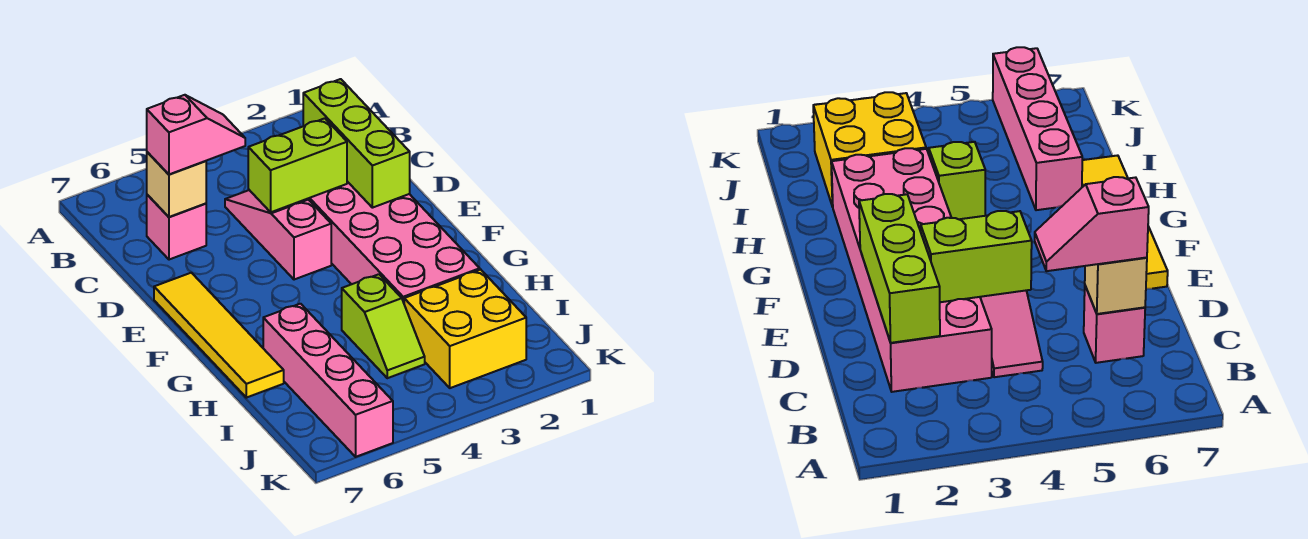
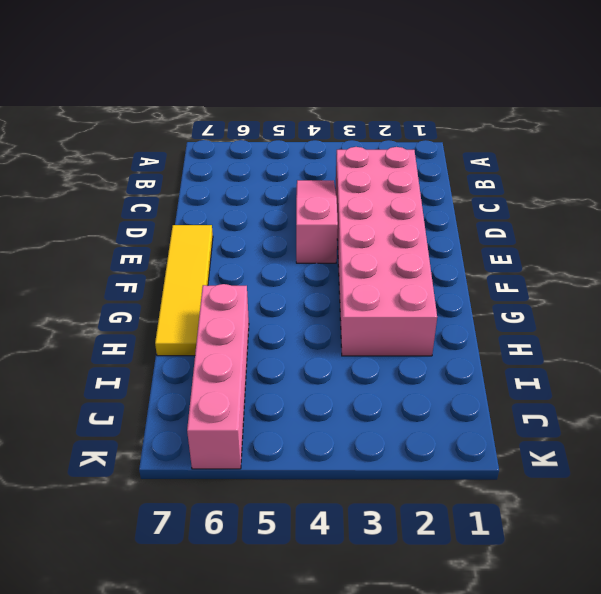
none -> pink 1x1 brick [147,195,206,260]
none -> lime 1x2 slope [342,274,425,378]

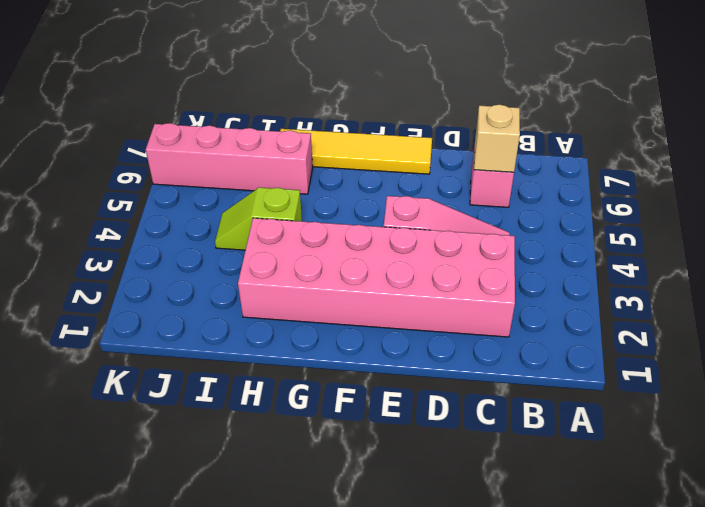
none -> yellow 2x2 brick [404,270,526,388]
none -> lime 1x3 brick [303,79,410,208]

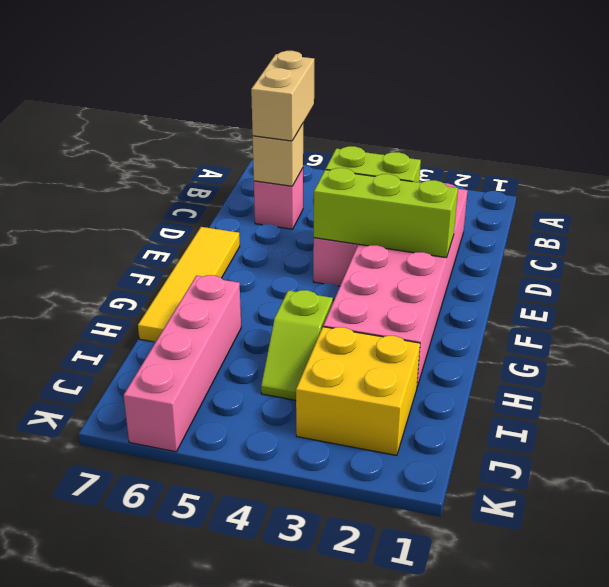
tan 1x2 brick [251,51,314,141] -> pink 1x2 slope [147,95,245,175]
lime 1x3 brick [314,168,458,258] -> lime 1x3 brick turned to [303,79,410,208]

